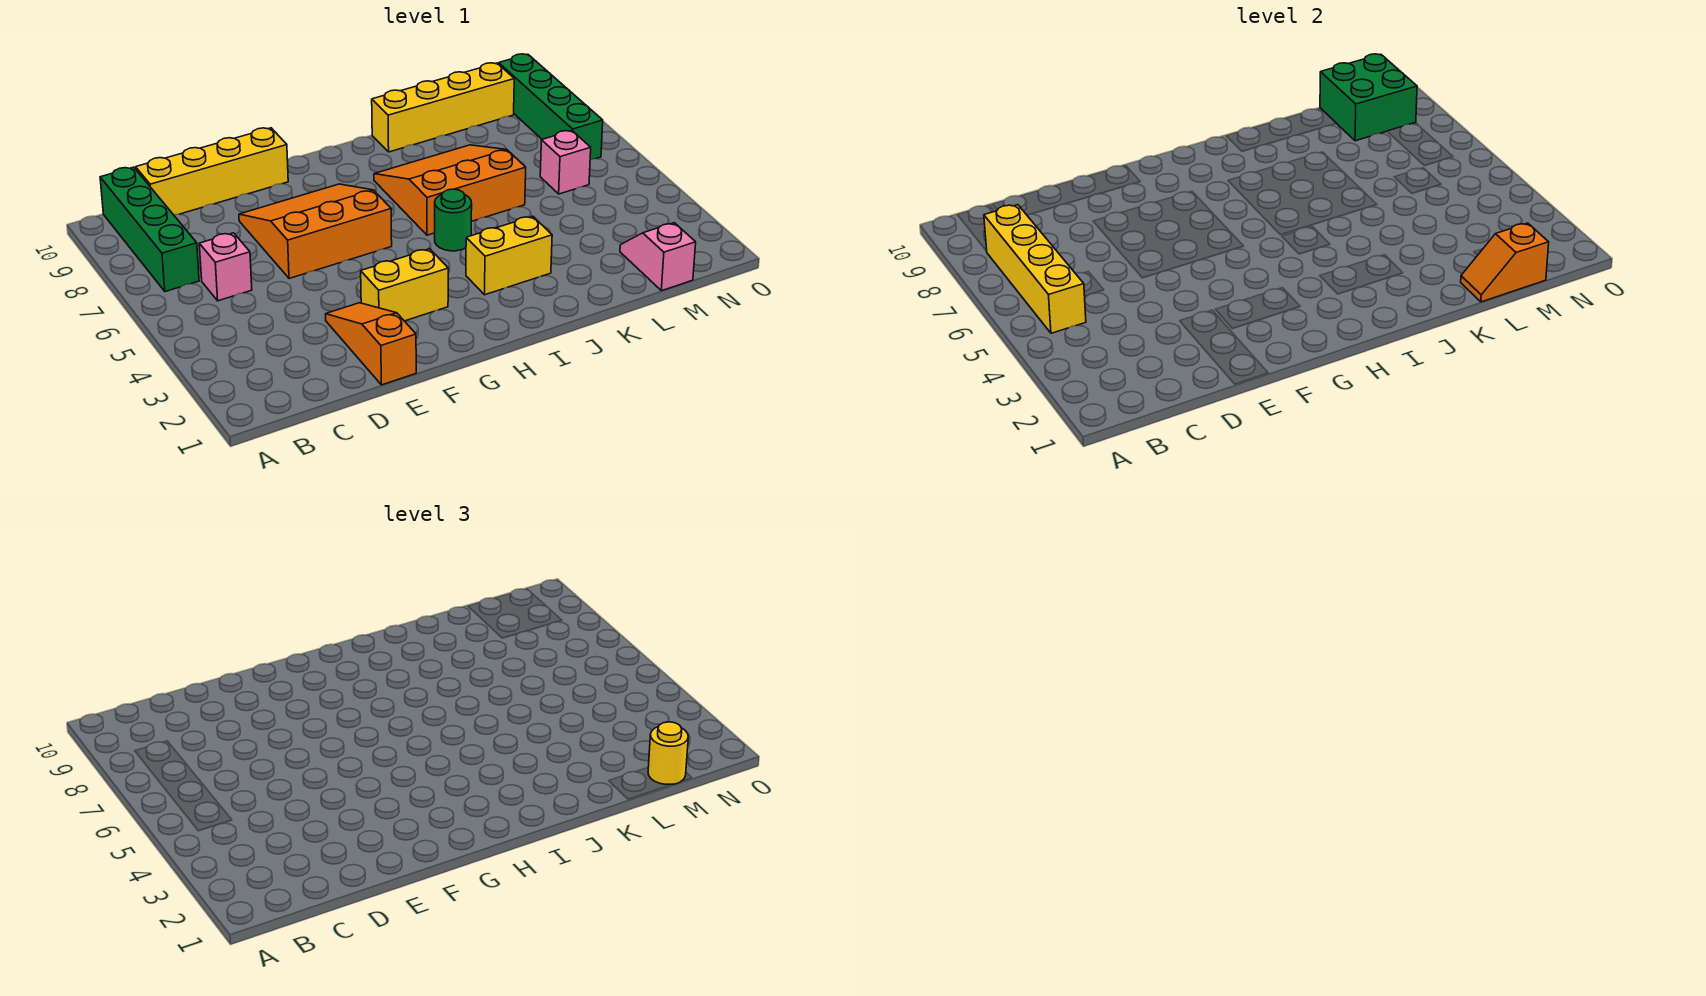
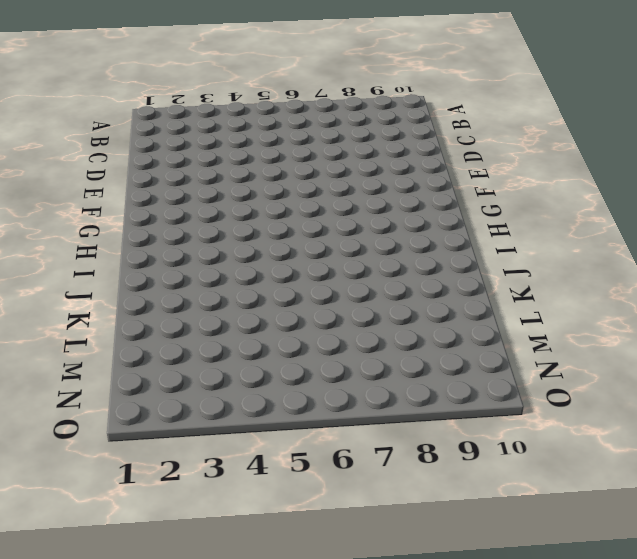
none -> green 1x4 brick [100,167,199,292]
none -> pink 1x1 brick [199,233,252,301]
none -> yellow 1x4 brick [136,128,288,215]

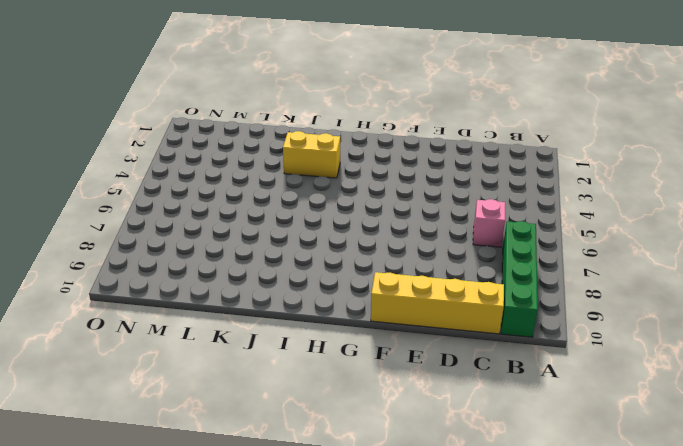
none -> orange 1x3 slope [326,303,416,385]
none -> orange 3x3 slope [239,184,392,279]
none -> yellow 1x2 brick [361,249,448,321]

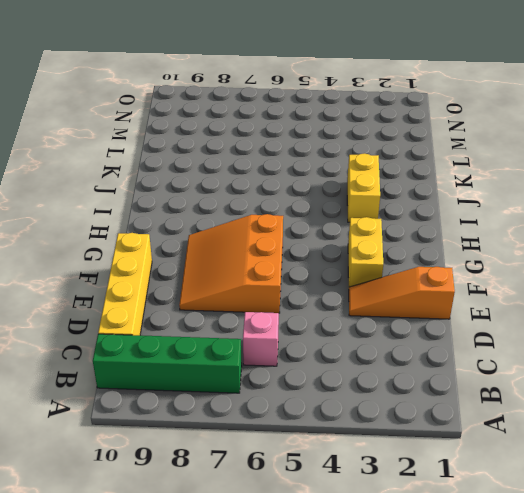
none -> green 1x1 round brick [435,189,472,251]
none -> orange 3x3 slope [374,145,526,235]
none -> yellow 1x4 brick [372,63,514,152]

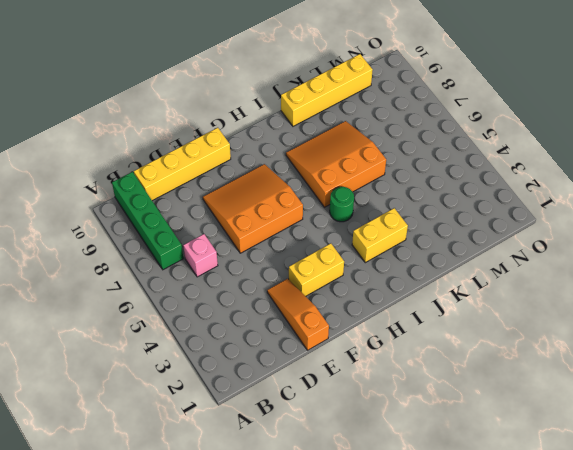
none -> pink 1x2 slope [620,223,696,291]
none -> pink 1x1 brick [540,131,591,194]
none -> green 1x4 brick [499,54,603,160]

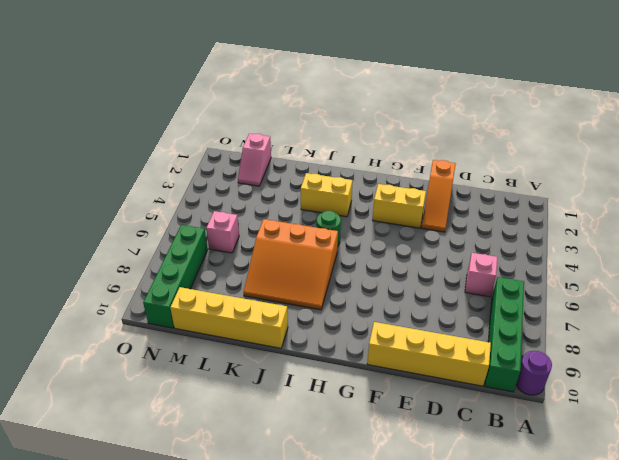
purple 1x1 round brick [516,351,552,395] -> none
none -> orange 3x3 slope [239,184,392,279]
none -> yellow 1x4 brick [984,205,1086,333]
none -> orange 1x2 slope [1461,223,1549,302]

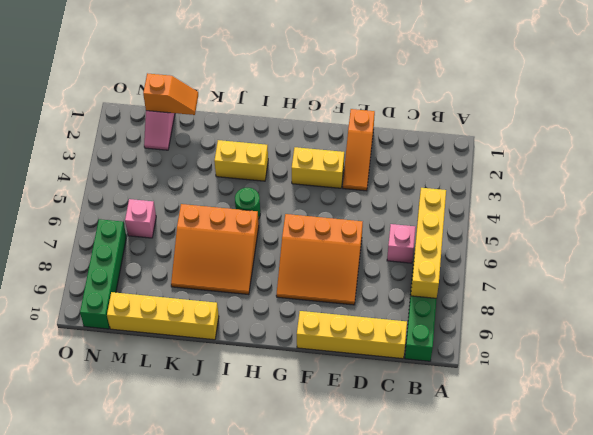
none -> green 2x2 brick [1320,54,1417,141]
none -> yellow 1x1 round brick [648,722,688,784]

